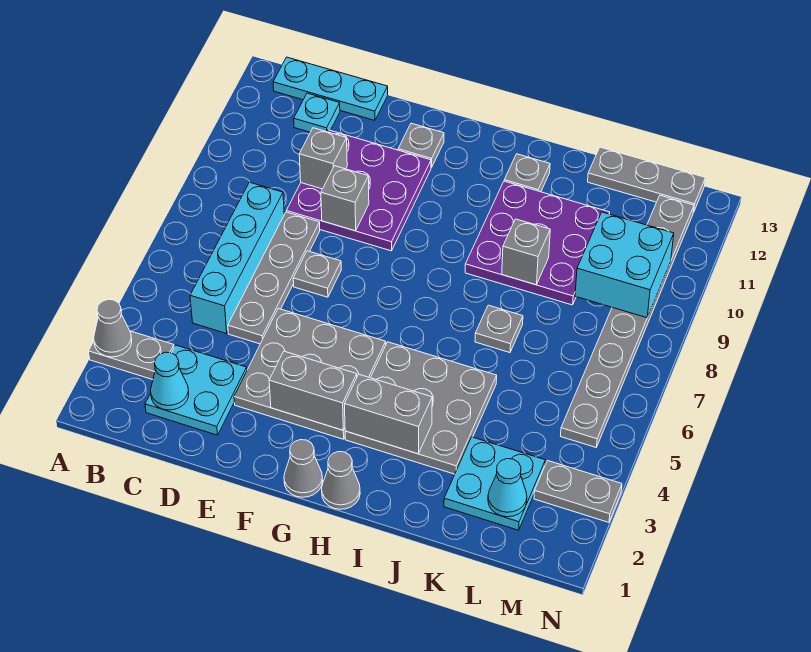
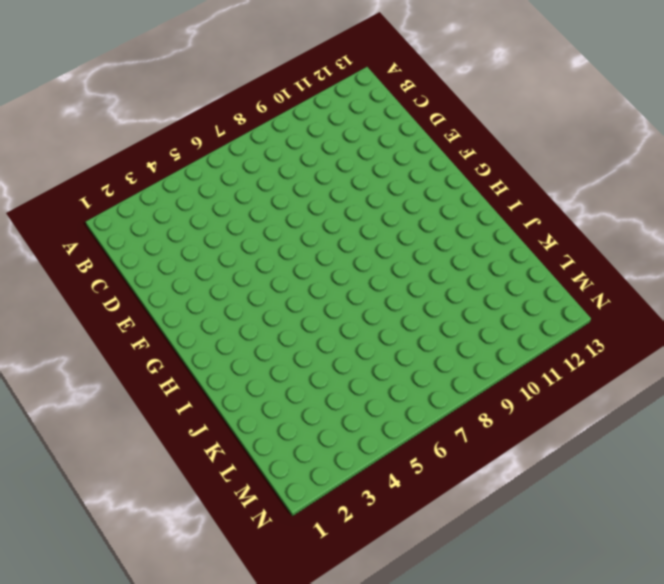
none -> grey 1x2 plate [88,331,174,380]
none -> cyan 1x3 plate [273,57,388,120]
none -> cyan 2x2 plate [145,345,247,435]

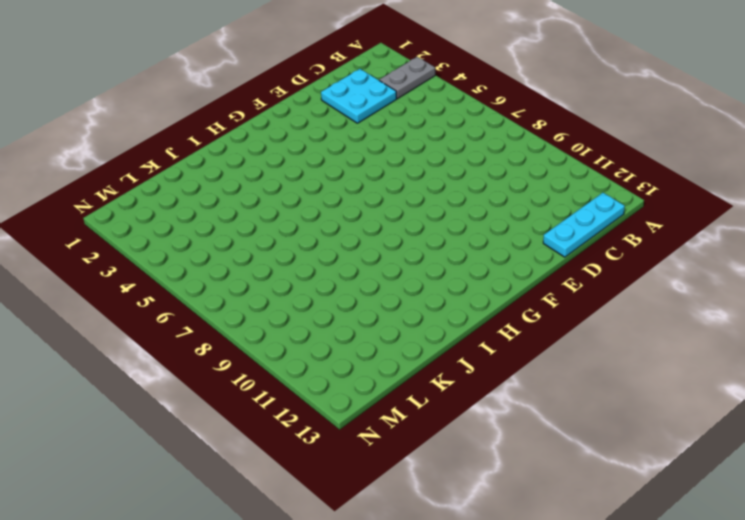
none -> cyan 1x4 brick [190,182,284,334]
none -> cyan 1x1 plate [294,93,340,132]
none -> grey 1x4 plate [228,212,320,344]

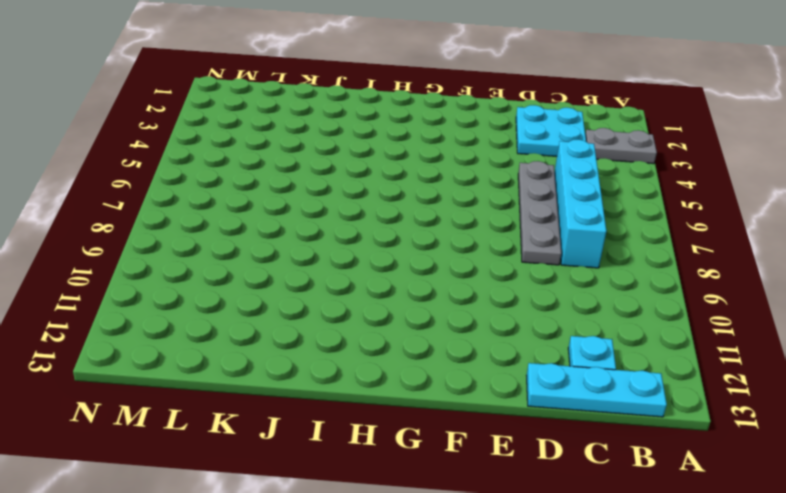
none -> purple 3x3 plate [286,130,431,251]
none -> grey 3x3 plate [234,309,386,439]
none -> grey 1x1 plate [293,251,341,297]

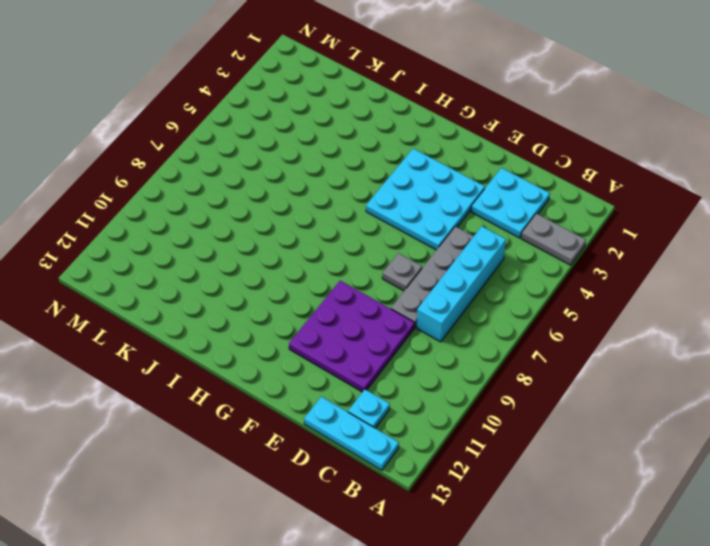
cyan 3x3 plate [366,149,485,250] -> grey 3x3 plate [234,309,386,439]
none -> grey 1x1 plate [398,123,444,168]
none -> grey 1x1 cone [284,440,323,497]
none -> grey 1x1 cone [322,452,360,509]

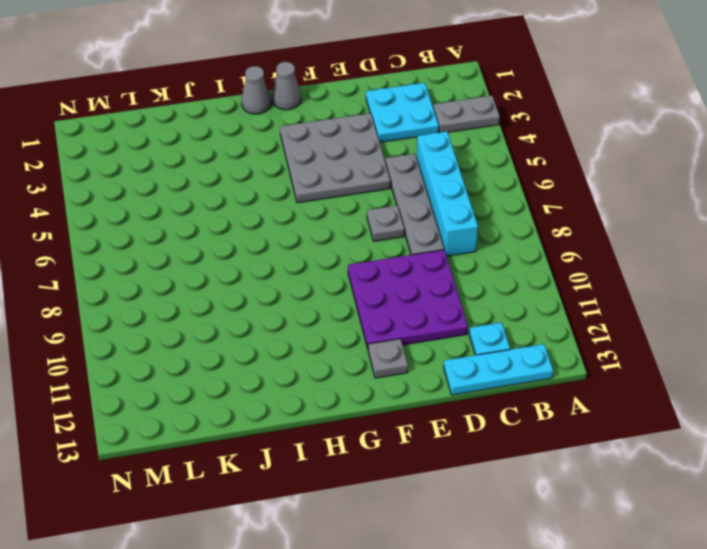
none -> grey 3x3 plate [345,342,497,474]
none -> purple 3x3 plate [465,181,610,305]
none -> grey 1x1 plate [504,154,550,192]

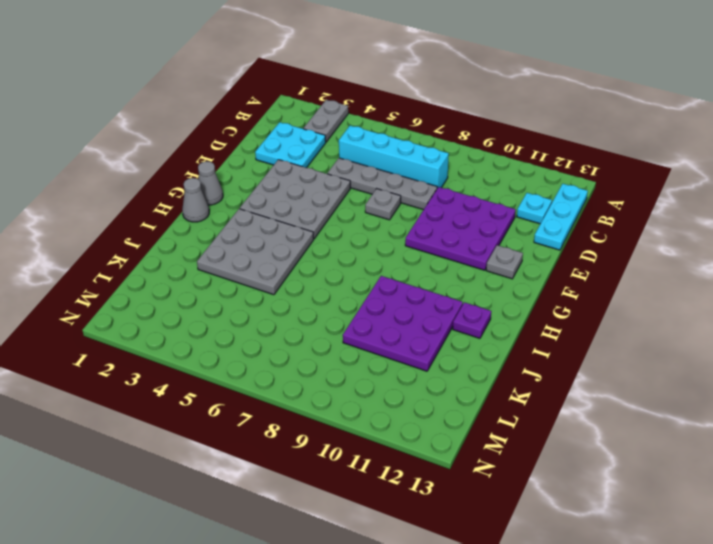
purple 1x1 plate [453,302,491,338] -> grey 1x1 plate [504,154,550,192]
none -> grey 1x1 plate [475,305,523,353]
none -> cyan 2x2 plate [444,437,545,530]
none -> grey 1x3 plate [588,147,705,213]

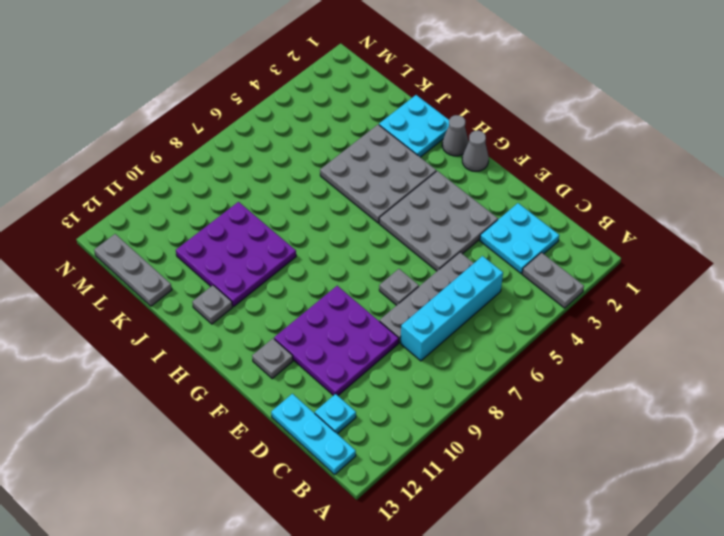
cyan 2x2 plate [379,95,449,157] -> cyan 2x2 plate moved to [444,437,545,530]
none -> grey 1x1 plate [475,305,523,353]
none -> grey 1x2 plate [534,461,622,522]
none -> grey 1x8 plate [561,195,694,447]

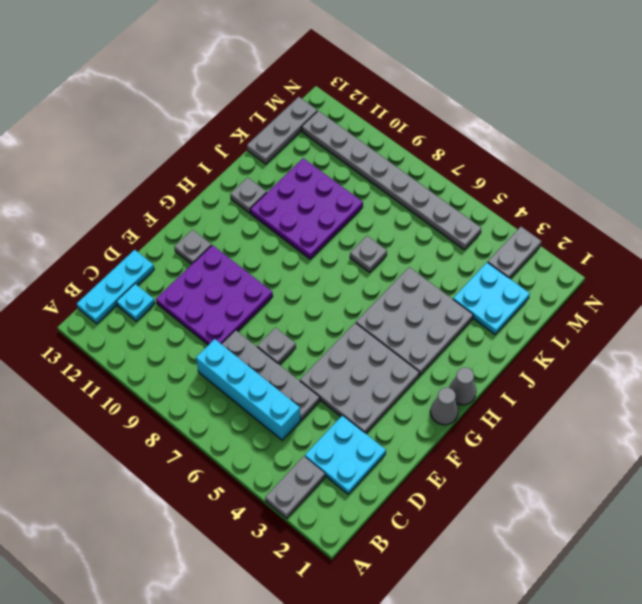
none -> grey 1x1 cone [94,300,132,357]
none -> cyan 1x1 cone [151,352,189,410]
none -> grey 1x1 brick [299,128,347,189]

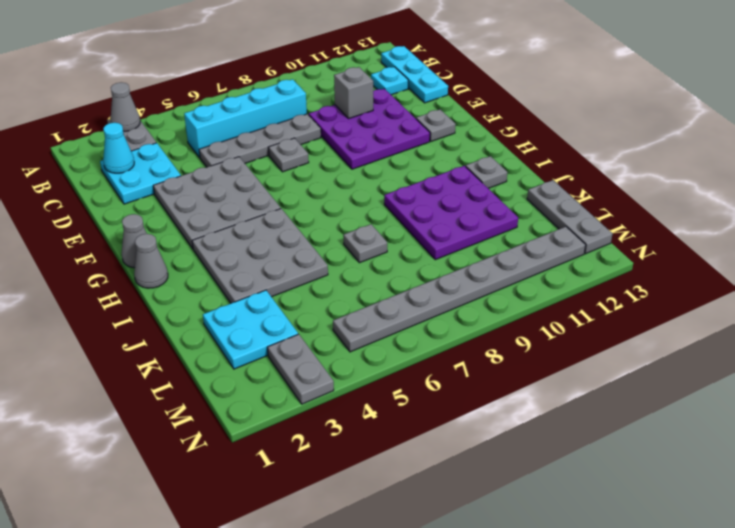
none -> grey 1x1 brick [321,166,369,231]
none -> grey 1x2 brick [269,351,357,430]
none -> grey 1x2 brick [345,374,432,454]

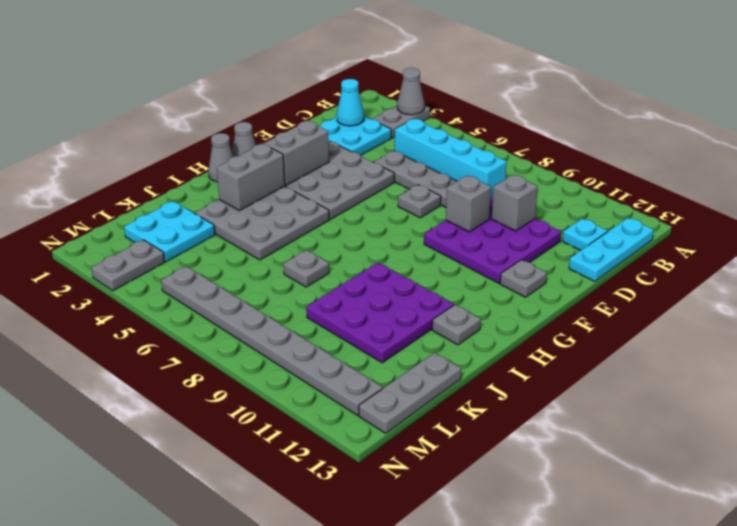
none -> grey 1x1 brick [502,219,550,285]
none -> cyan 1x1 cone [488,459,527,517]
none -> cyan 2x2 brick [575,212,674,318]

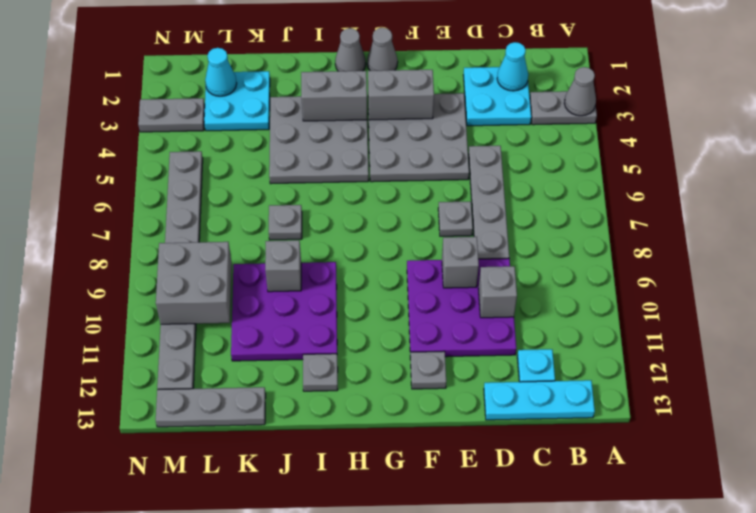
grey 2x2 brick [156,242,232,324] -> cyan 2x2 brick [575,212,674,318]
none -> cyan 1x4 brick [190,182,284,334]

